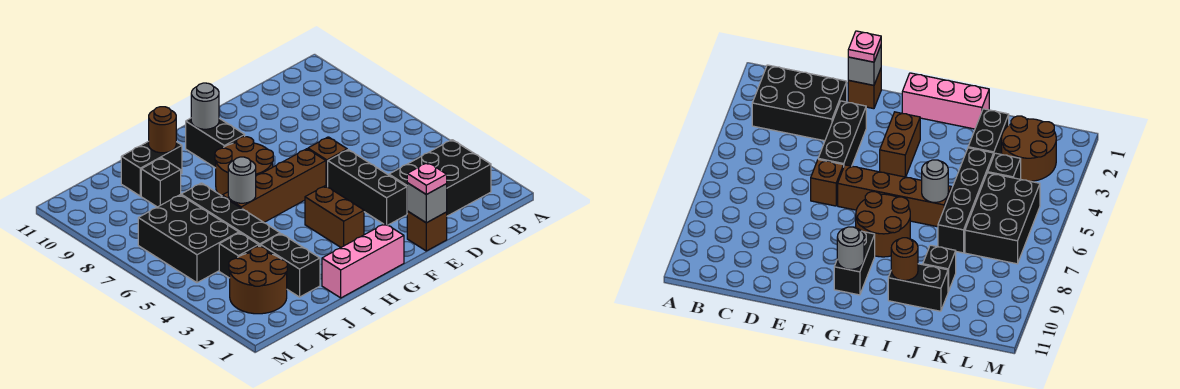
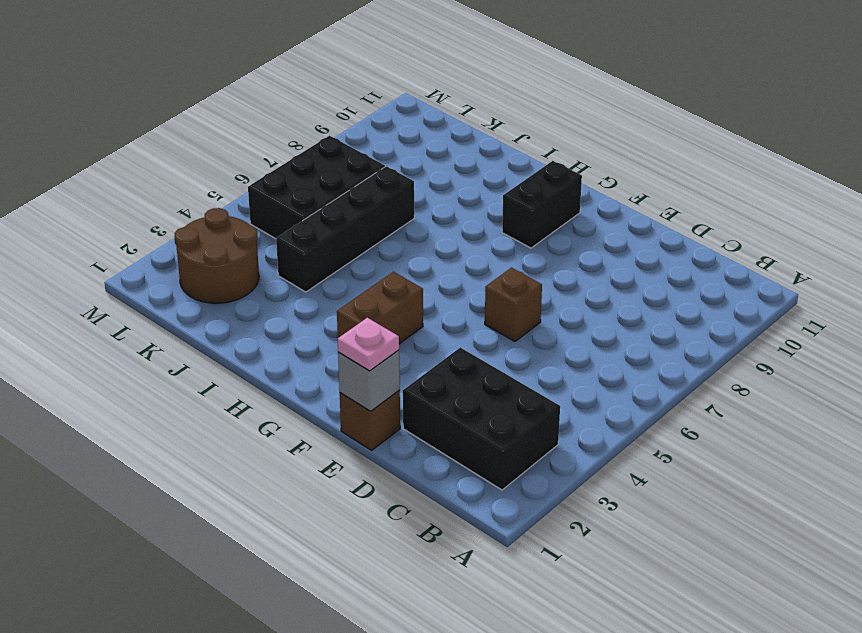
none -> black 1x3 brick [328,150,407,225]
none -> brown 1x4 brick [222,149,326,222]
none -> pink 1x3 brick [322,224,404,298]

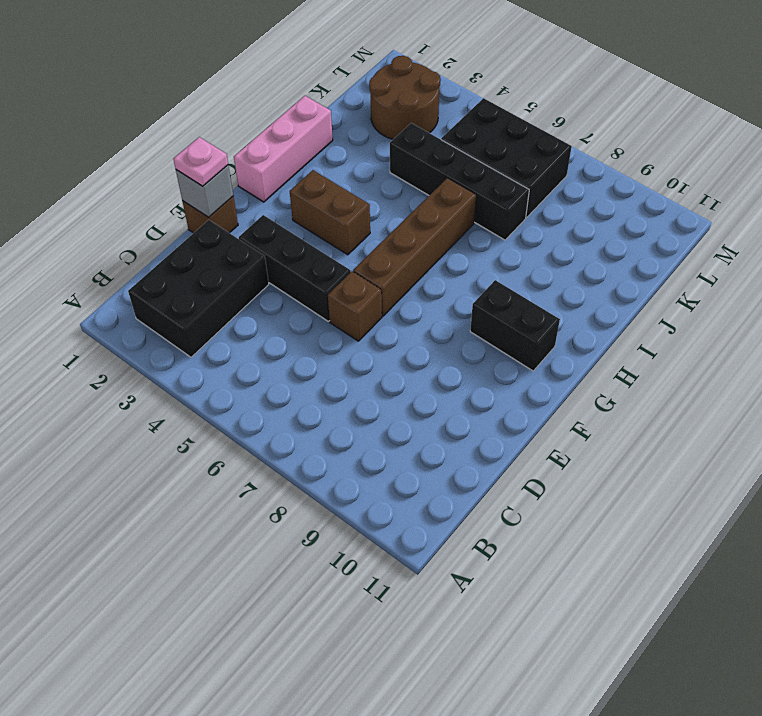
none -> brown 2x2 round brick [215,137,273,196]
none -> black 1x2 brick [121,141,182,196]
none -> black 1x2 brick [261,234,320,297]

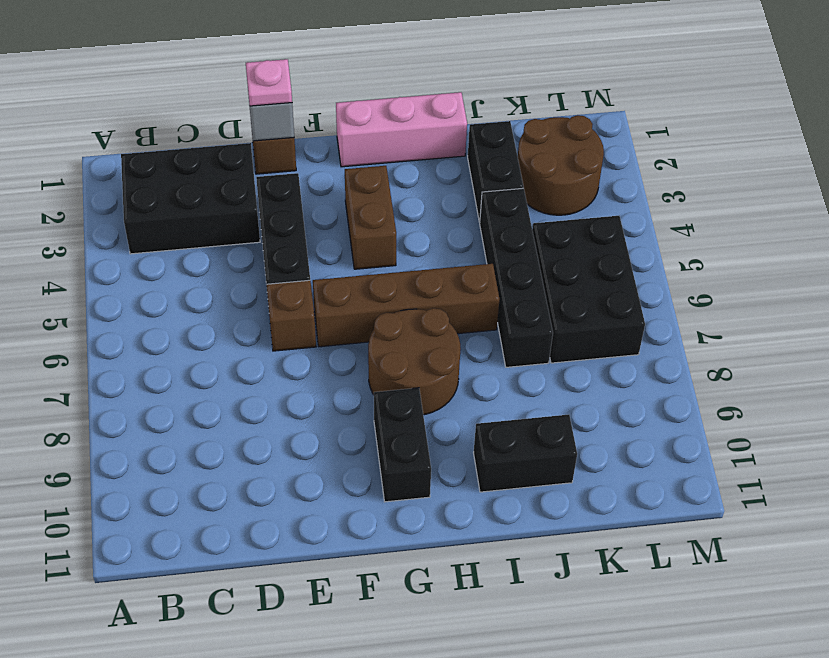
none -> black 1x1 brick [141,158,181,207]
none -> black 1x1 brick [219,233,259,278]
none -> grey 1x1 round brick [191,83,219,129]

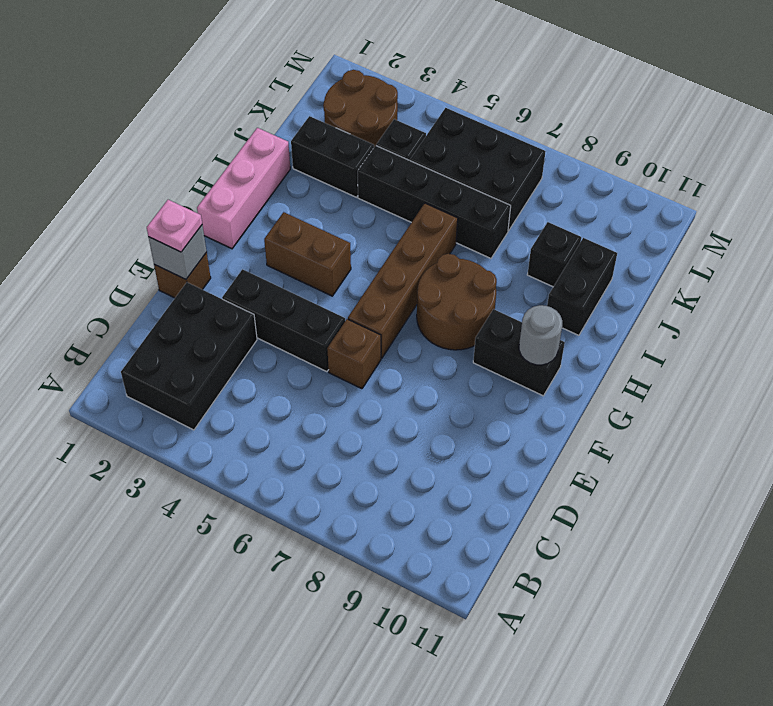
none -> grey 1x1 round brick [228,157,256,203]
none -> brown 1x1 round brick [149,107,176,153]

